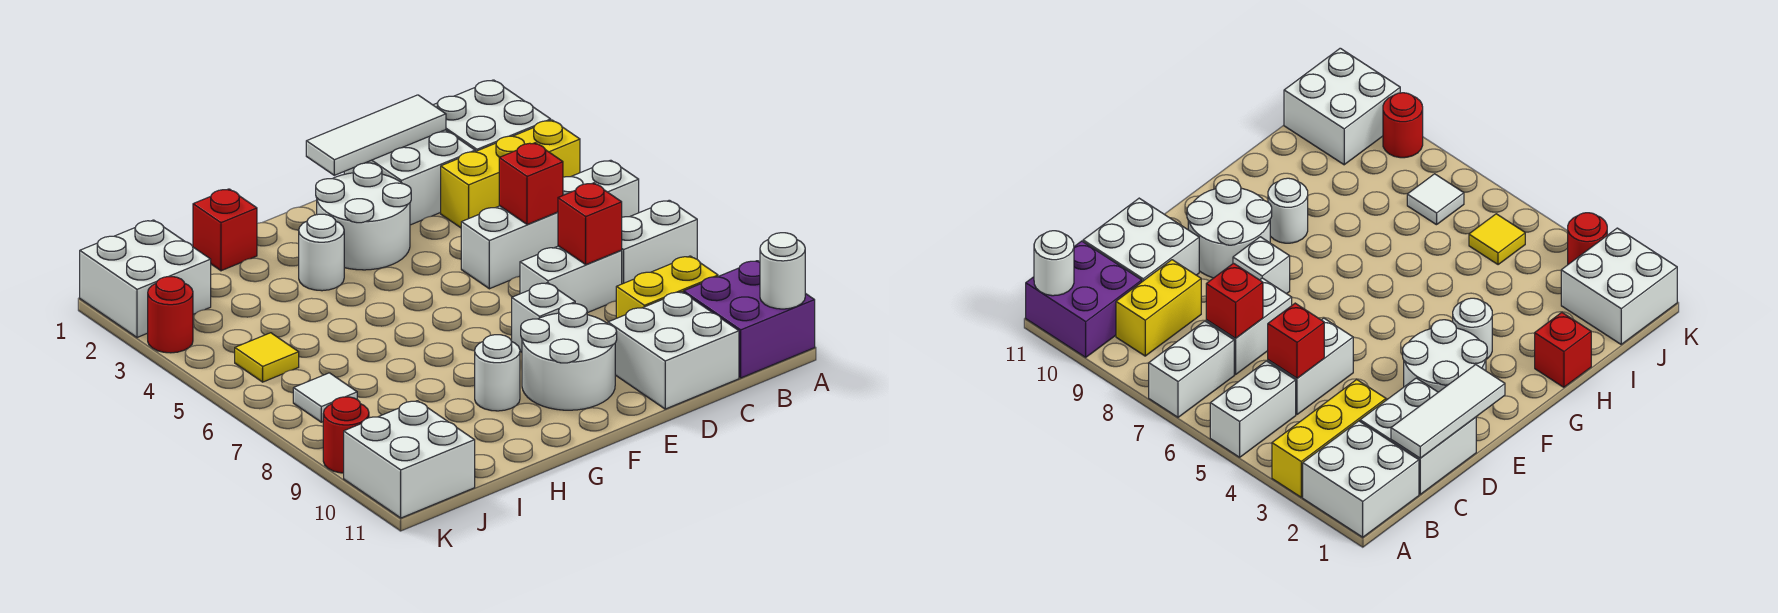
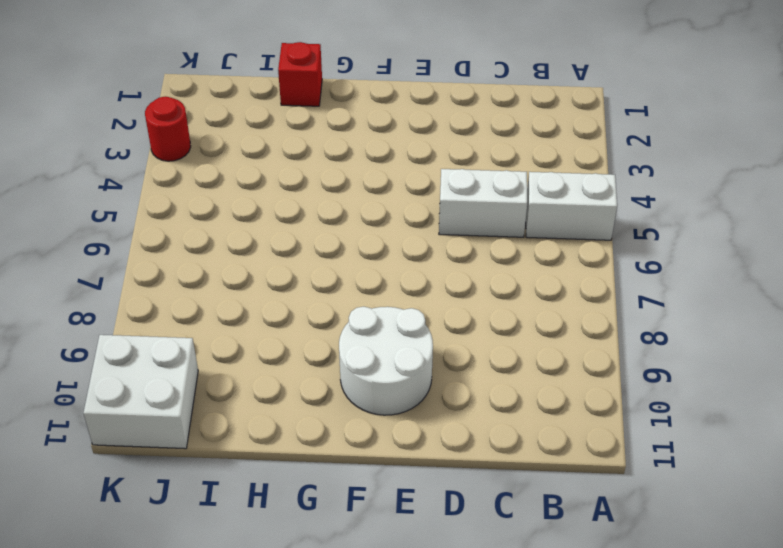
none -> white 2x2 brick [434,80,551,151]
none -> yellow 1x3 brick [441,120,580,228]
none -> white 1x2 brick [621,200,697,284]

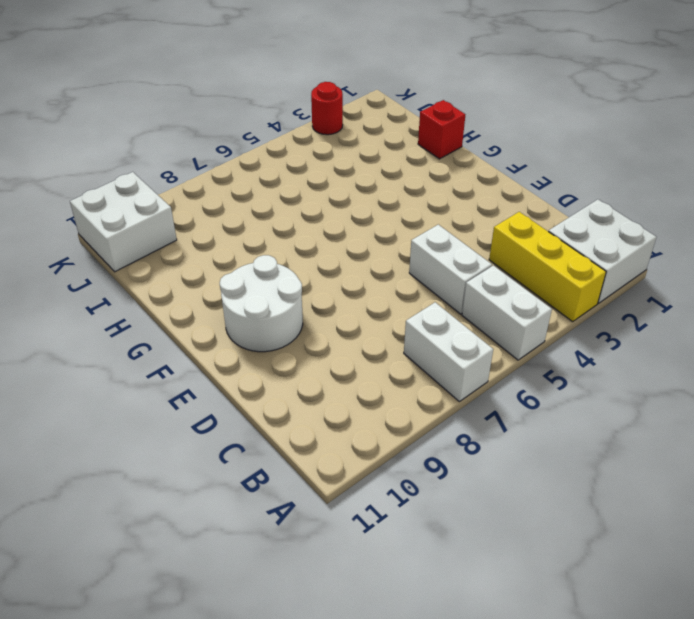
none -> purple 2x2 brick [684,261,815,378]
none -> yellow 1x2 brick [616,256,718,318]
none -> white 2x2 brick [344,130,475,225]

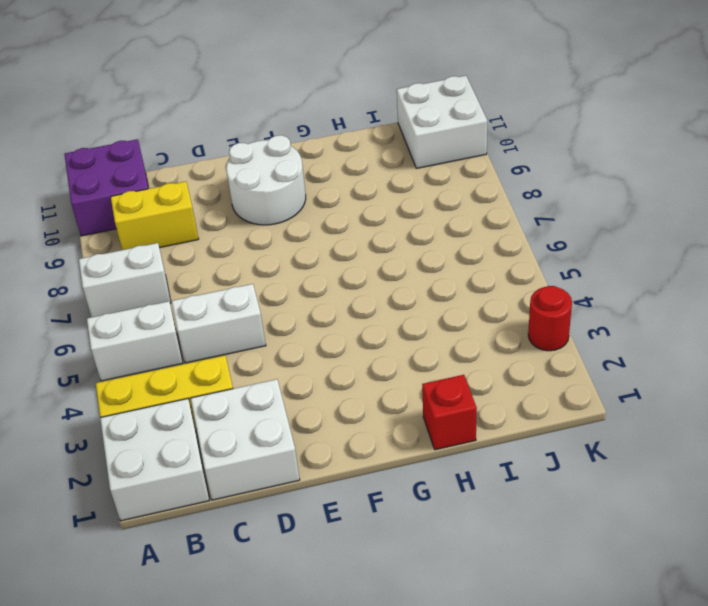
none -> white 1x2 brick [520,246,622,313]
none -> white 2x2 brick [608,292,739,409]
none -> white 2x2 round brick [316,163,411,270]

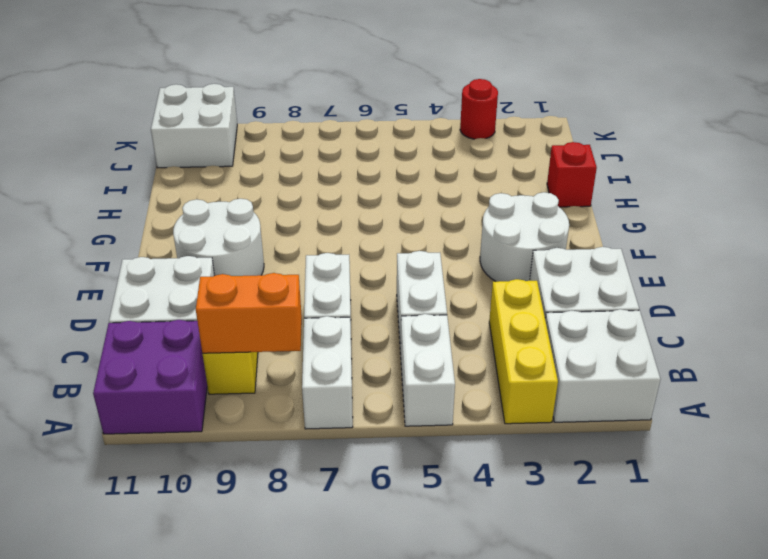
orange 1x2 brick [196,273,302,353] -> none
none -> white 1x1 brick [512,283,575,352]
none -> white 1x1 round brick [299,214,344,291]
none -> white 1x1 round brick [475,335,520,411]

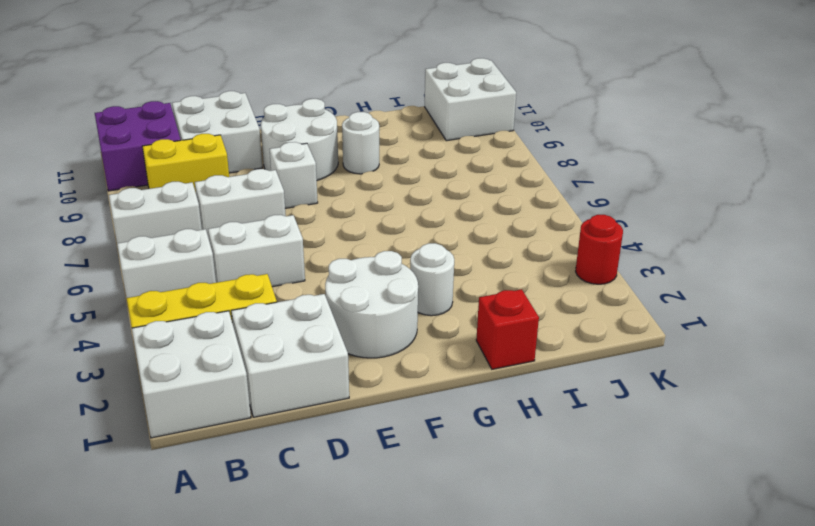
none -> white 2x2 brick [80,220,211,337]
none -> yellow 1x1 tile [235,333,299,382]
none -> white 1x1 tile [293,373,357,422]

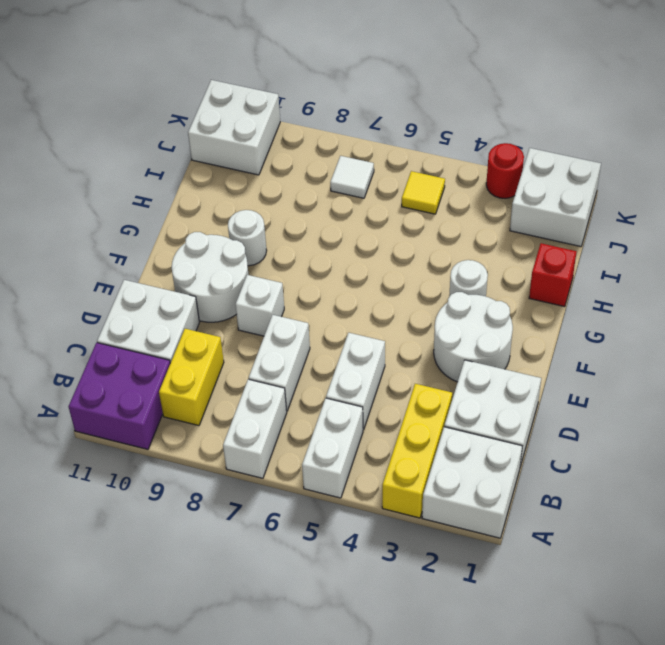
none -> red 1x1 round brick [323,397,369,473]
none -> white 1x1 round brick [760,233,805,309]
none -> white 1x3 tile [306,95,446,175]

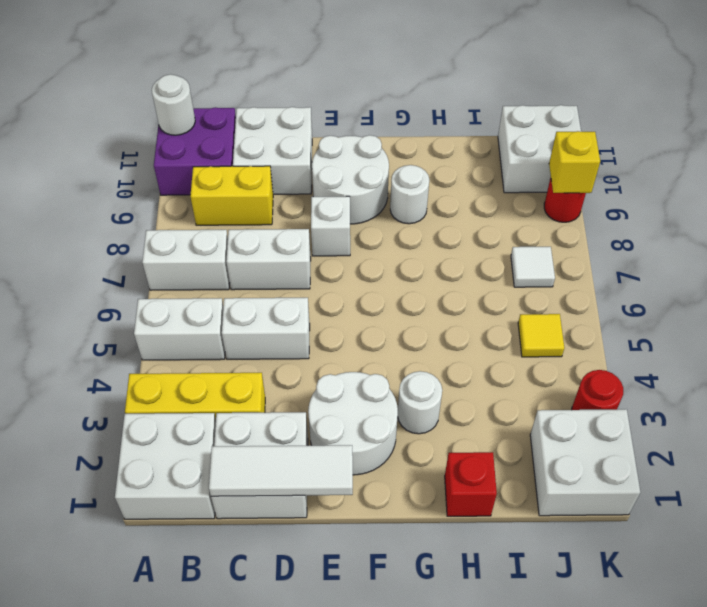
yellow 1x1 brick [549,131,600,193] -> none
none -> red 1x1 brick [499,143,563,225]
none -> red 1x1 brick [558,183,622,265]

